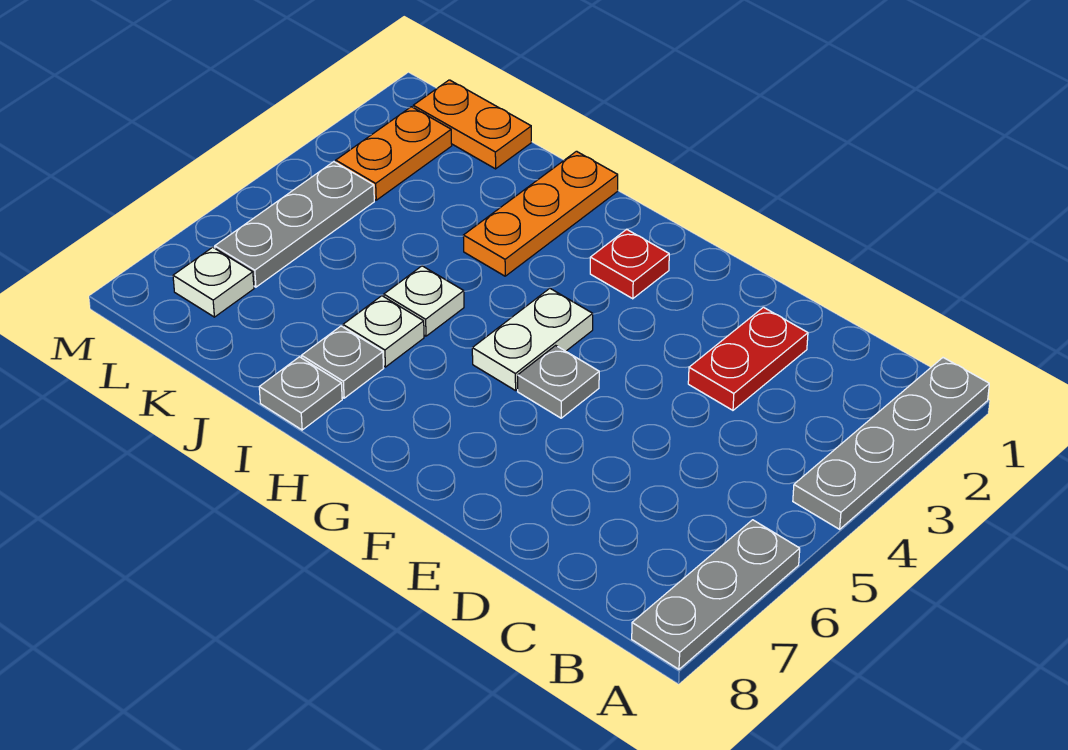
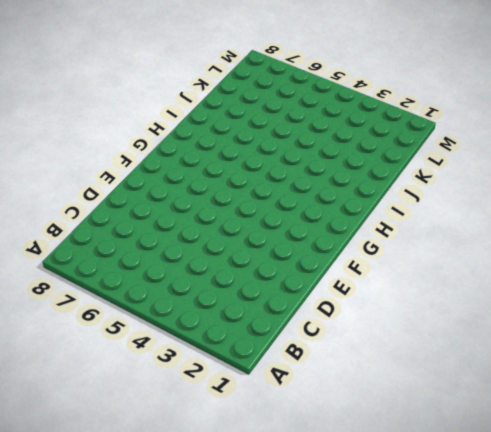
none -> grey 1x4 plate [793,358,989,529]
none -> grey 1x3 plate [632,520,800,669]
none -> red 1x2 plate [688,307,808,410]

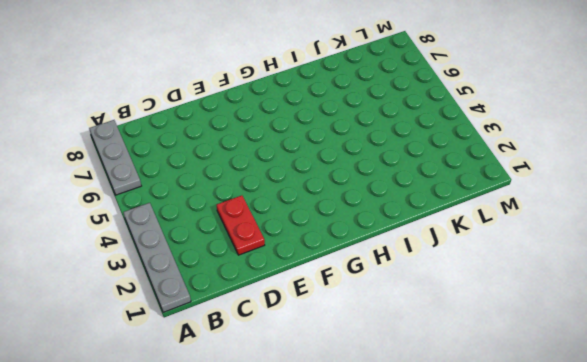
none -> grey 1x1 plate [518,345,599,418]
none -> red 1x1 plate [590,229,669,299]
none -> white 1x2 plate [472,288,593,391]

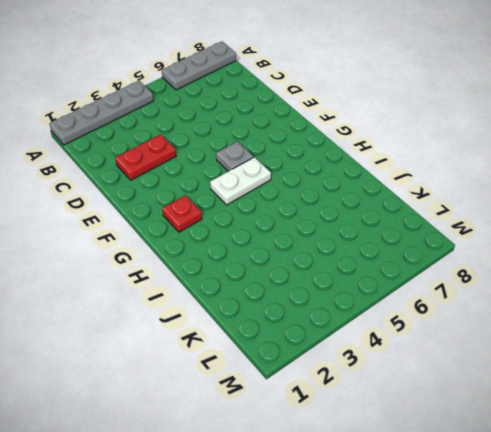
none -> orange 1x3 plate [463,151,618,276]
none -> white 1x1 plate [384,266,464,336]
none -> white 1x1 plate [343,296,424,367]

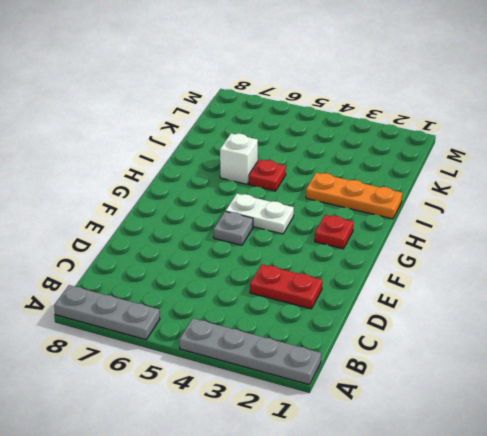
red 1x1 plate [249,159,286,191] -> white 1x1 plate [384,266,464,336]
white 1x1 brick [220,133,258,184] -> white 1x1 plate [343,296,424,367]
none -> grey 1x1 plate [301,326,384,398]
none -> grey 1x1 plate [259,357,342,430]
none -> orange 1x2 plate [413,80,531,169]

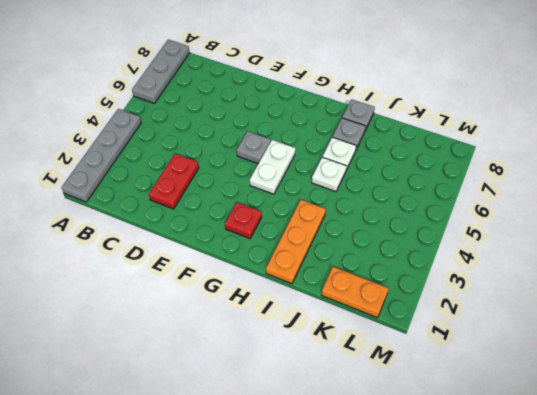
none -> orange 1x2 plate [336,107,452,200]
none -> grey 1x3 plate [215,162,374,287]
none -> white 1x1 plate [173,247,254,317]

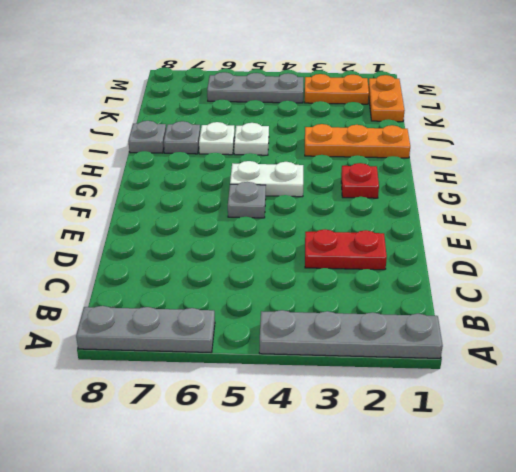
none -> white 1x1 plate [173,247,254,317]

